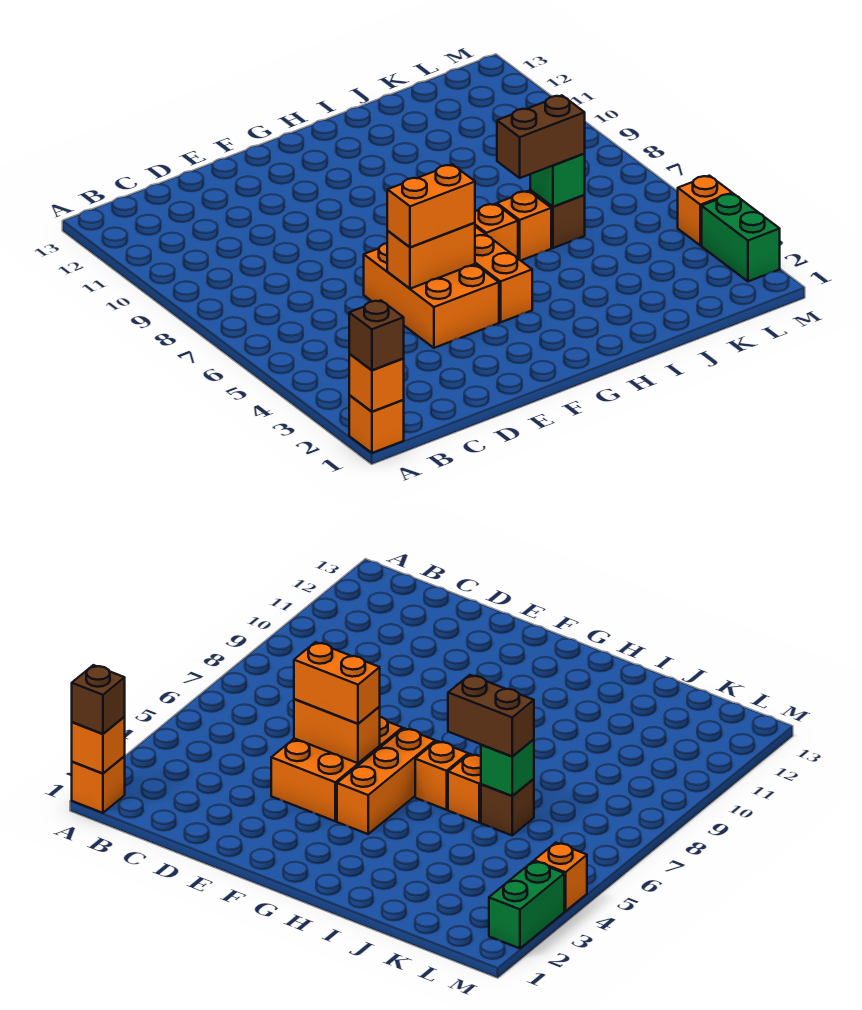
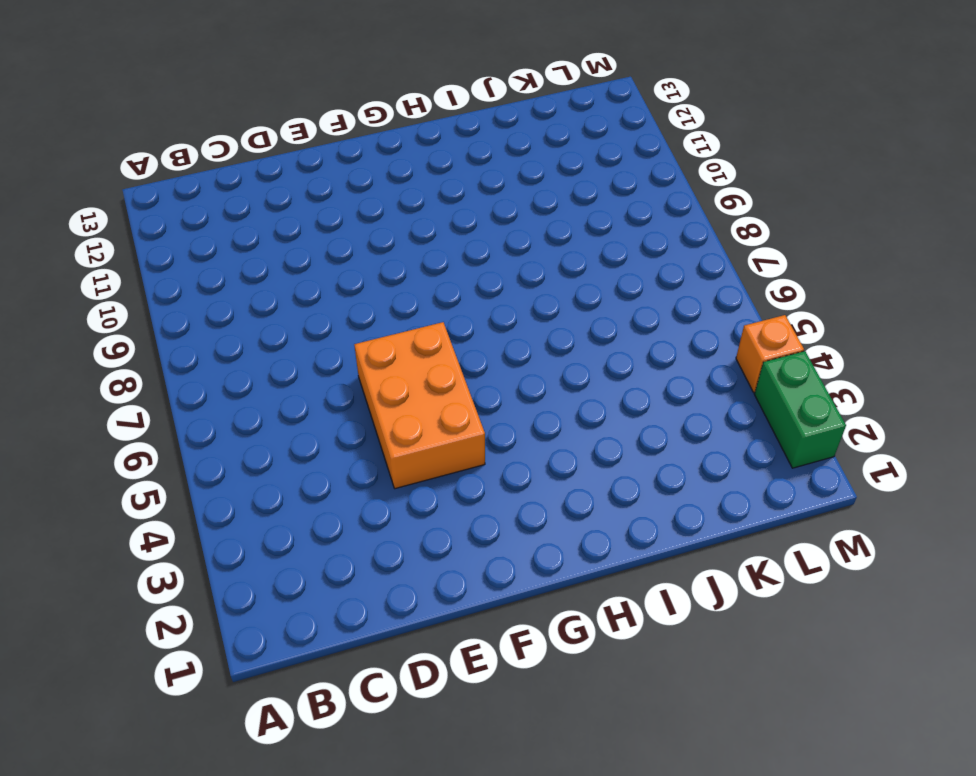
none -> orange 1x1 brick [349,395,404,453]
none -> orange 1x3 brick [475,227,532,322]
none -> orange 1x1 brick [475,204,518,258]

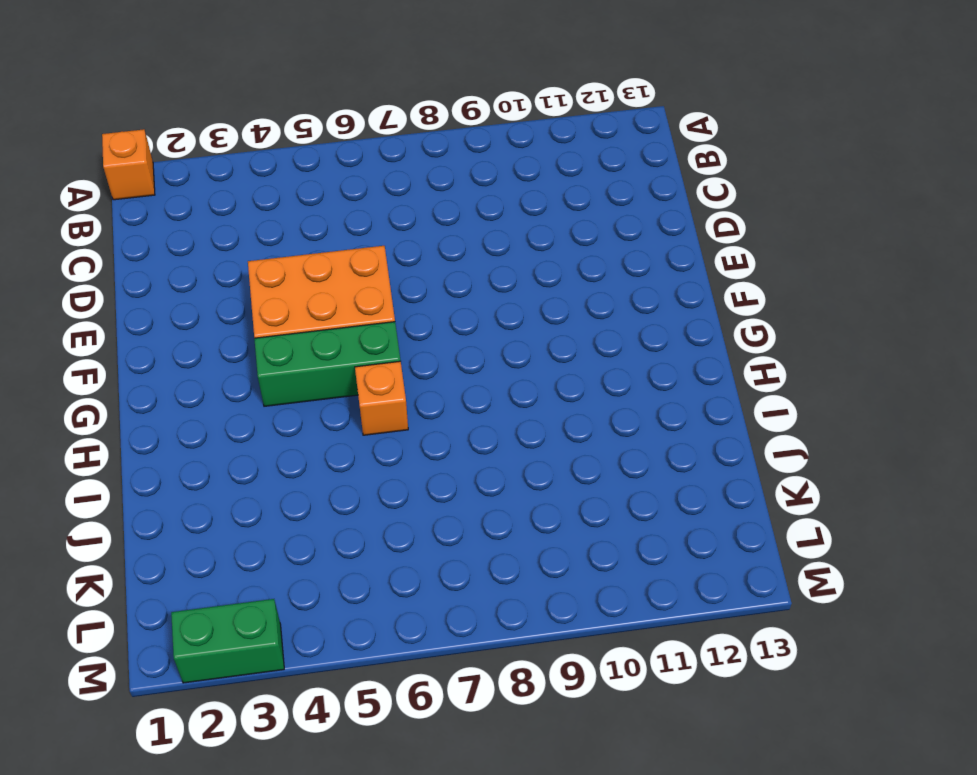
green 1x3 brick [254,322,401,406] -> orange 1x3 brick [475,227,532,322]
none -> orange 1x1 brick [497,191,551,261]
none -> brown 1x1 brick [530,190,585,248]
none -> orange 1x1 brick [678,176,732,246]

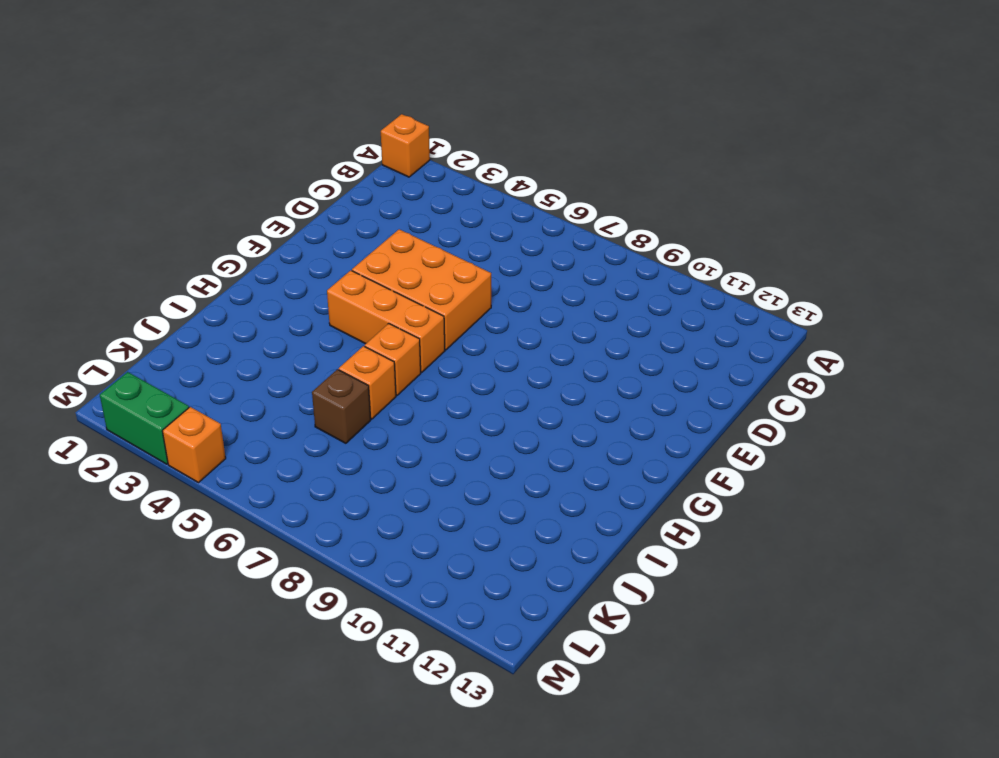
none -> orange 1x1 brick [349,354,404,412]
none -> orange 1x2 brick [387,223,475,289]
none -> green 1x1 brick [530,154,585,207]

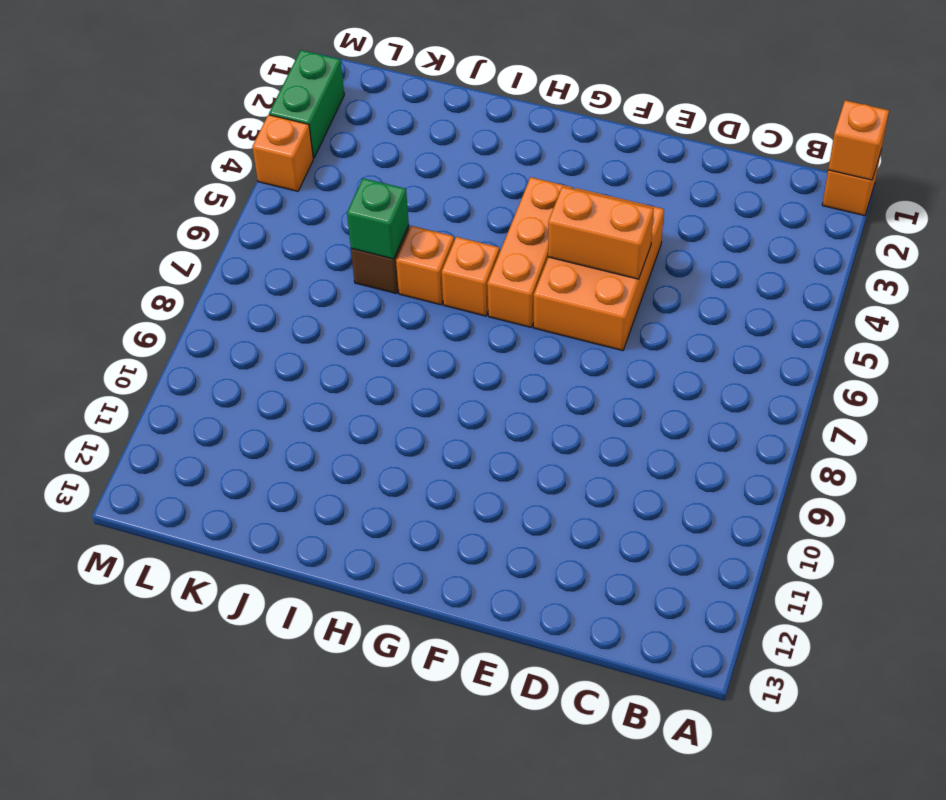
none -> brown 1x1 brick [349,300,404,370]
none -> orange 1x2 brick [387,165,475,247]
none -> brown 1x2 brick [497,95,585,178]

